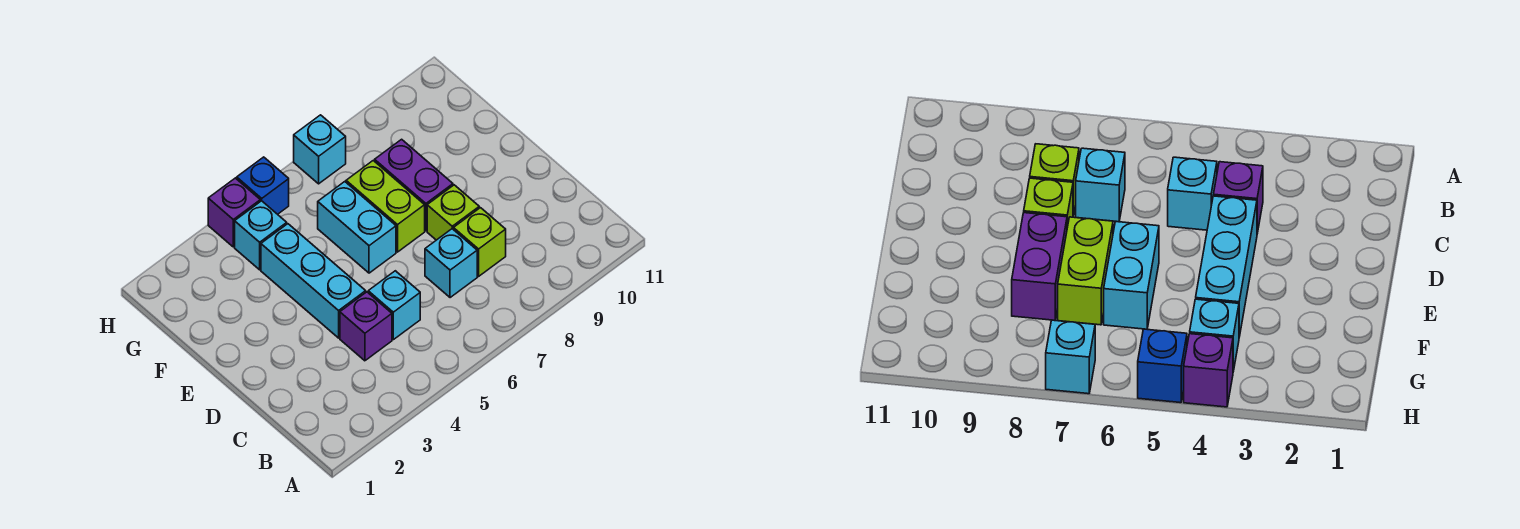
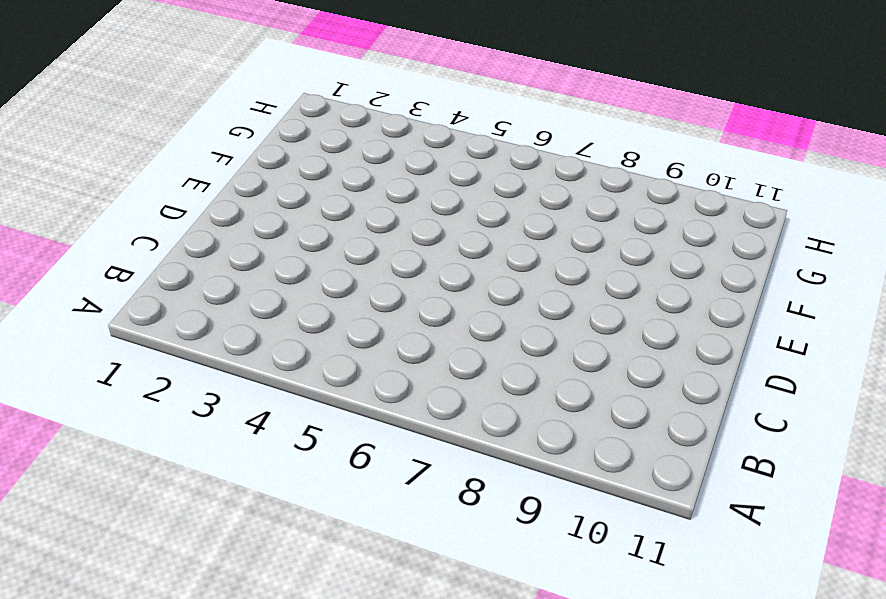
none -> purple 1x1 brick [340,292,392,361]
none -> cyan 1x1 brick [368,271,420,340]
none -> cyan 1x1 brick [425,229,477,298]

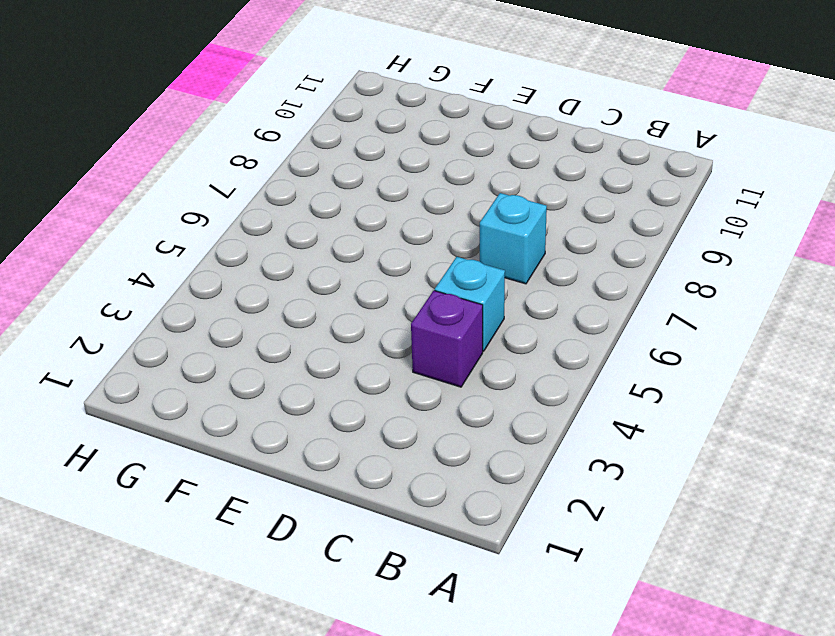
none -> lime 1x1 brick [454,208,506,276]
none -> cyan 1x3 brick [261,224,366,338]
none -> lime 1x1 brick [427,185,479,240]

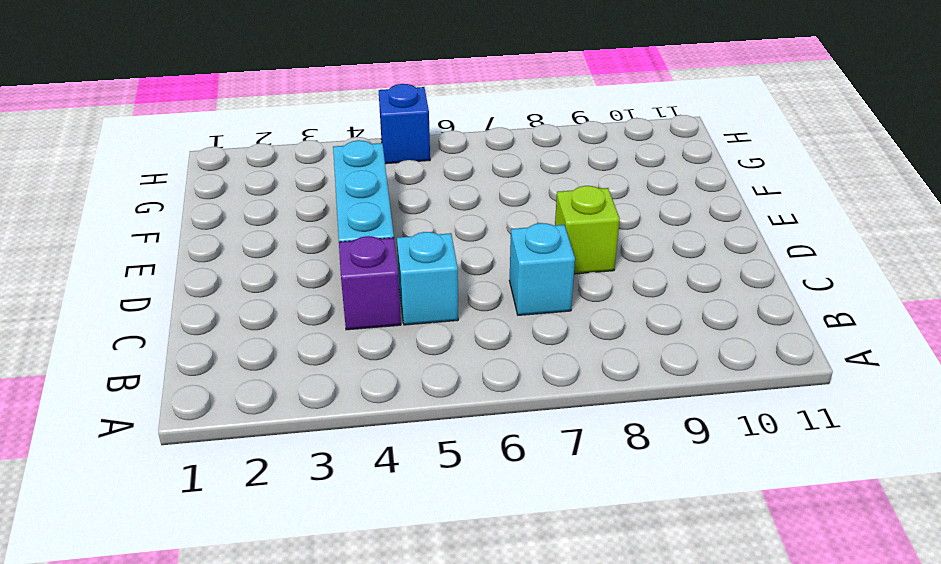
none -> lime 1x1 brick [454,208,506,276]
none -> cyan 1x2 brick [318,182,396,273]
none -> lime 1x2 brick [346,161,425,252]

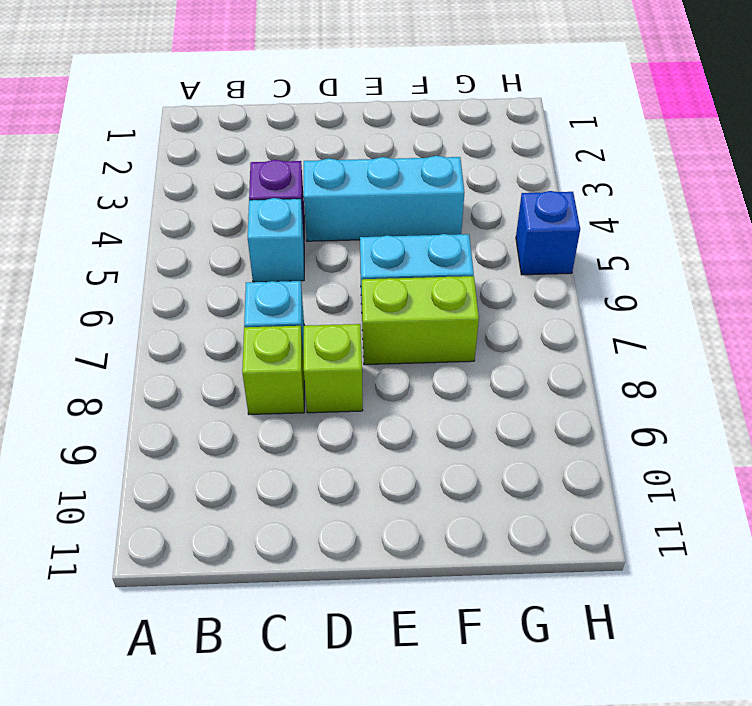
none -> purple 1x2 brick [375,139,453,231]
none -> cyan 1x1 brick [235,201,287,270]
none -> purple 1x1 brick [208,178,260,247]

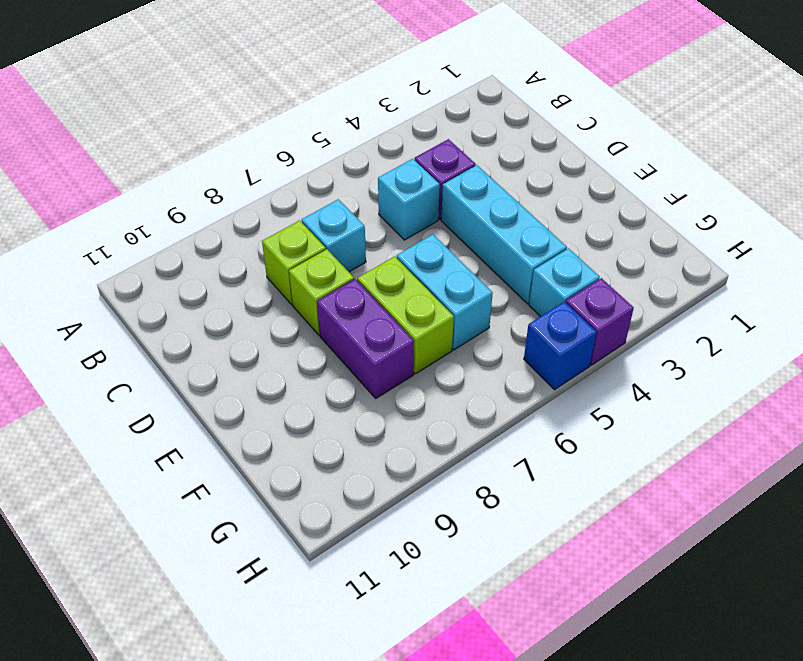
none -> cyan 1x1 brick [294,115,346,184]

